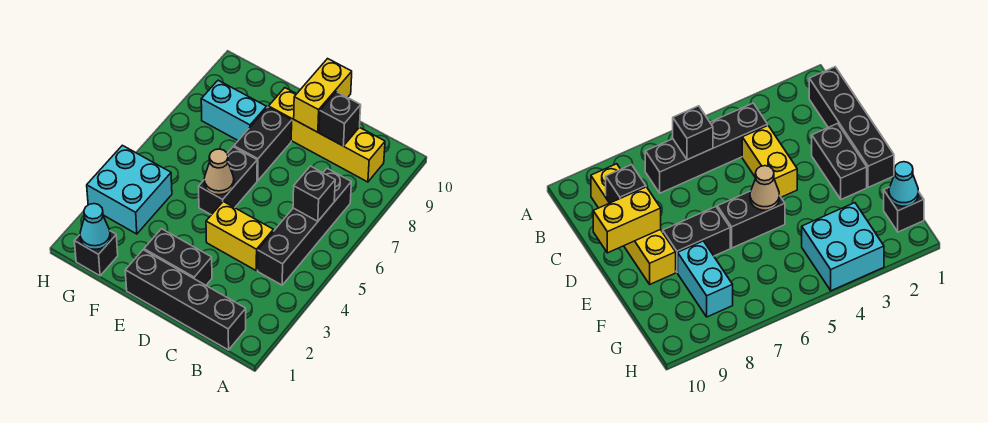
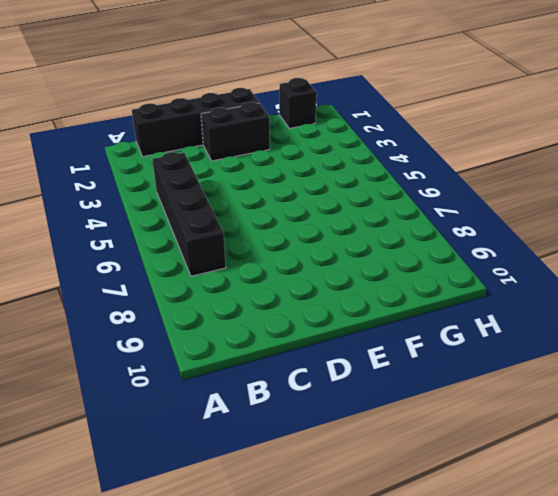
none -> yellow 1x4 brick [269,88,385,182]
none -> yellow 1x2 brick [206,202,273,270]
none -> black 1x2 brick [199,147,257,215]

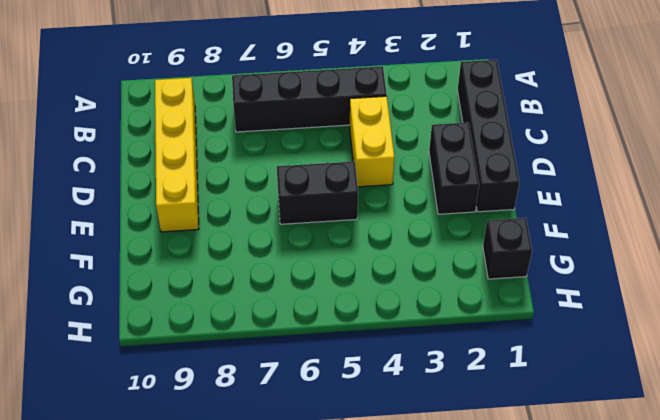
none -> black 1x2 brick [234,107,292,181]
none -> cyan 1x2 brick [201,80,267,140]
none -> cyan 2x2 brick [87,145,172,234]

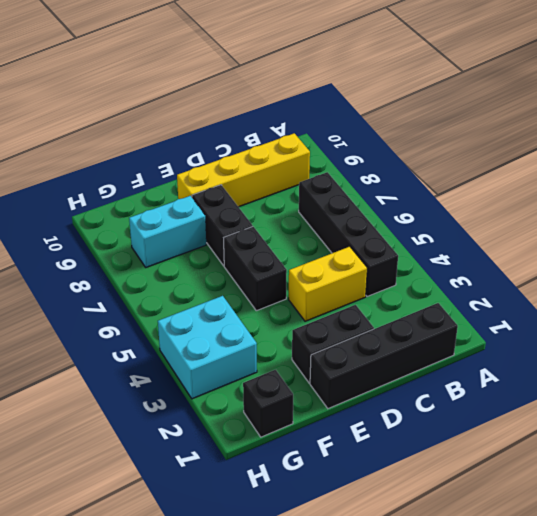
none -> black 1x1 brick [293,166,335,221]
none -> black 1x1 brick [319,92,361,146]
none -> yellow 1x2 brick [294,59,352,132]

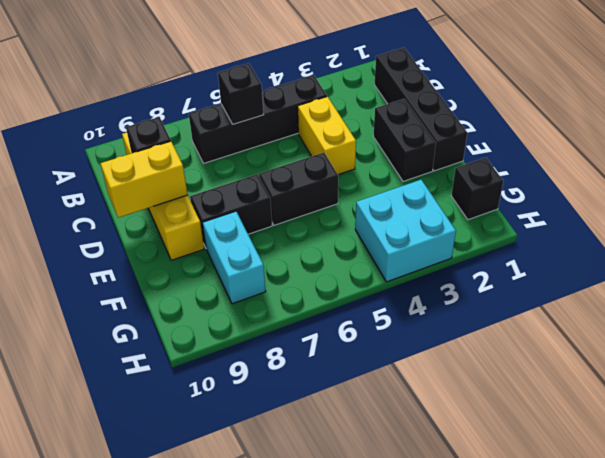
none -> tan 1x1 cone [204,149,234,195]
none -> cyan 1x1 cone [80,204,110,249]

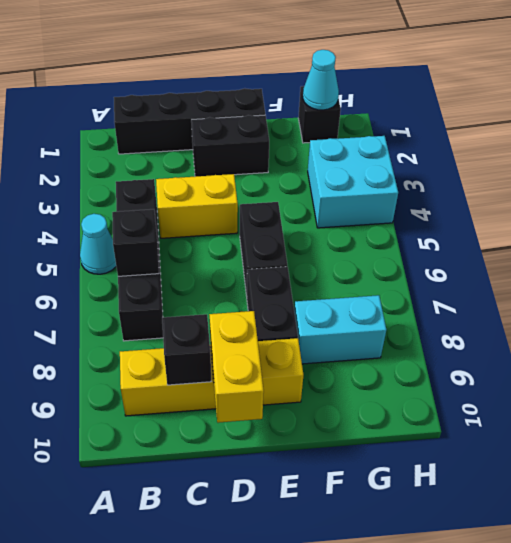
cyan 1x1 cone [80,214,116,274] -> none
none -> tan 1x1 cone [204,149,234,195]

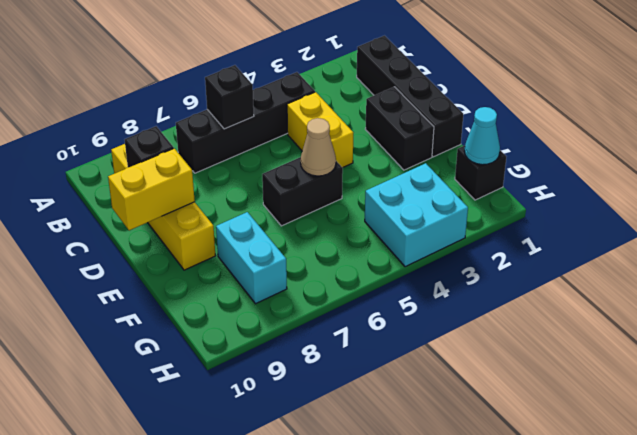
none -> black 1x2 brick [234,107,292,181]

